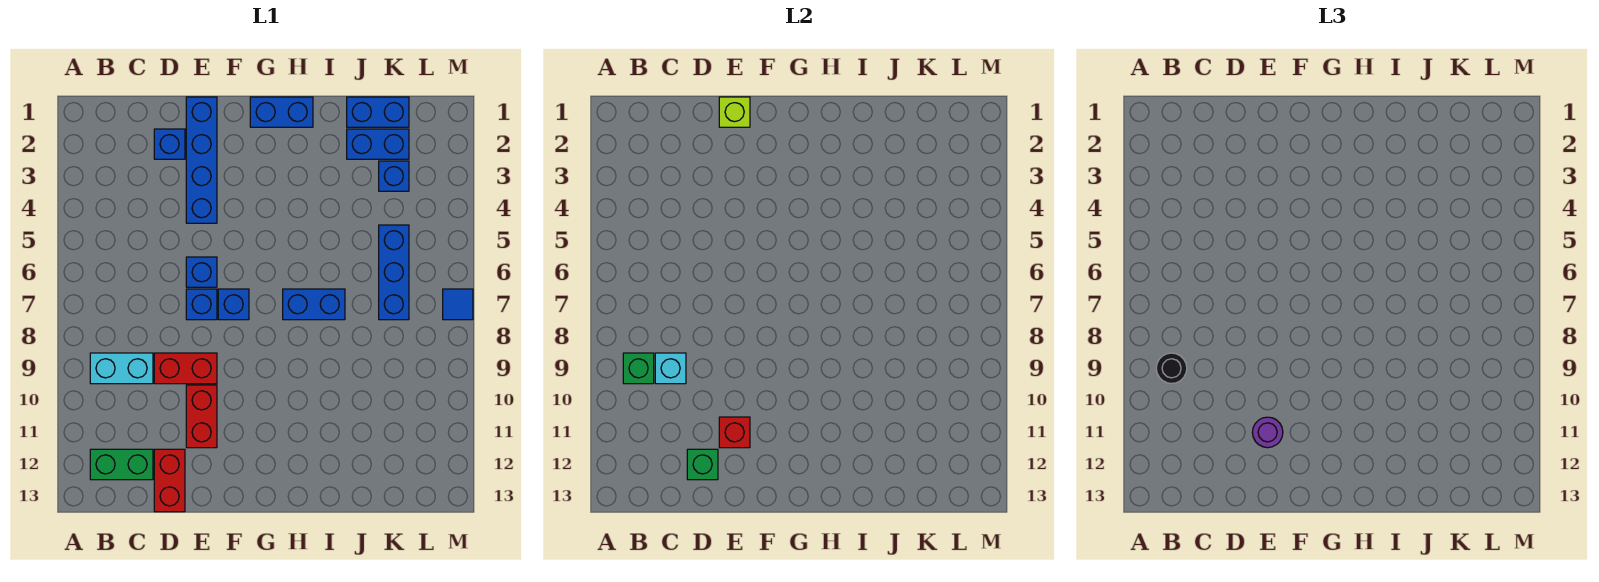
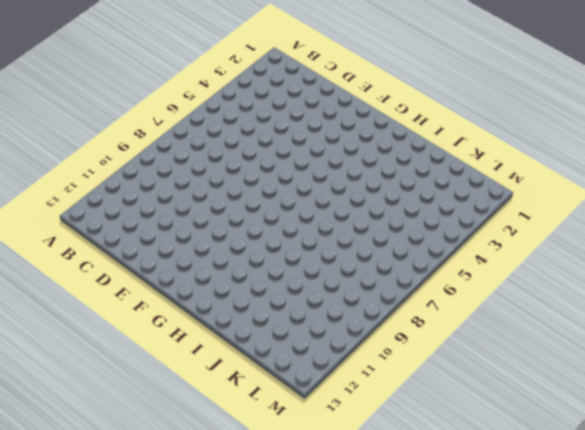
none -> cyan 1x2 brick [90,353,153,384]
none -> green 1x2 brick [90,449,153,480]
none -> blue 1x1 brick [154,129,185,159]

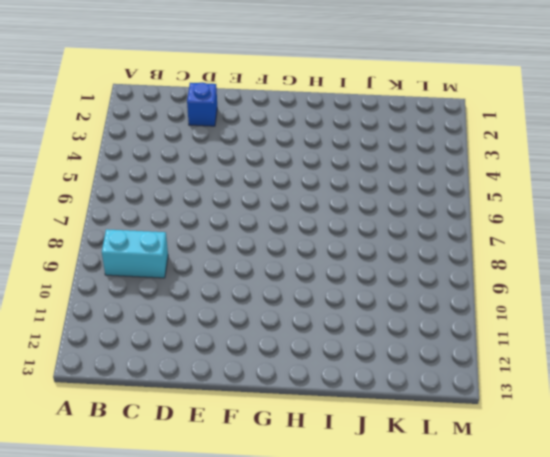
none -> green 1x2 brick [90,449,153,480]
none -> red 1x2 brick [154,353,217,384]
none -> red 1x2 brick [154,449,185,512]

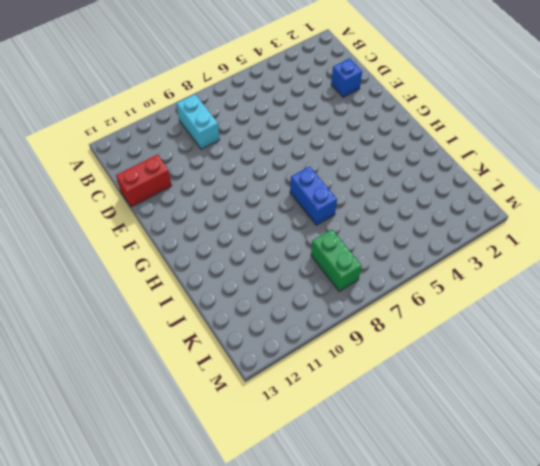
green 1x2 brick [311,230,362,291] -> green 1x2 brick moved to [90,449,153,480]
none -> red 1x2 brick [154,353,217,384]
none -> blue 1x4 brick [186,97,217,223]
none -> blue 1x1 brick [186,257,217,287]

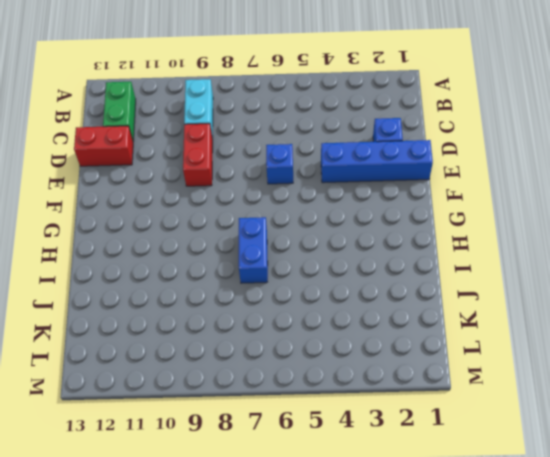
none -> blue 1x1 brick [186,289,217,320]
none -> red 1x2 brick [186,385,217,448]
none -> blue 1x1 brick [218,289,249,320]

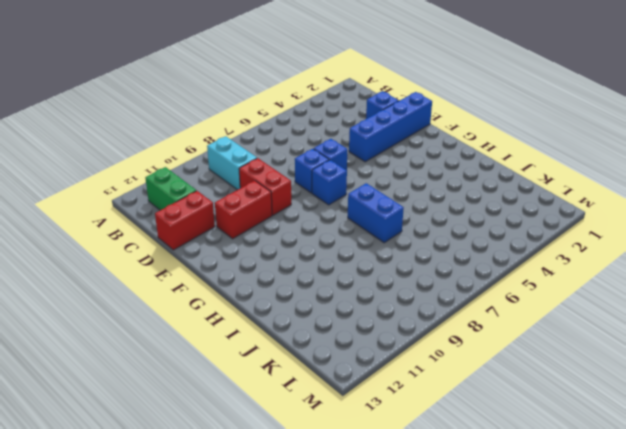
none -> blue 1x2 brick [250,97,313,127]
none -> blue 1x2 brick [347,97,409,127]
none -> blue 1x2 brick [347,129,409,159]

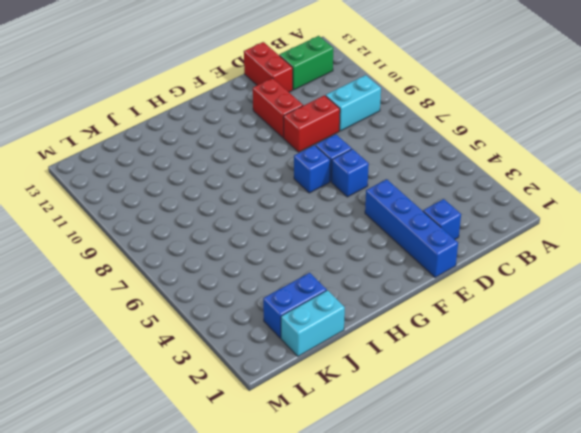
cyan 1x2 brick [281,290,345,356] -> blue 1x2 brick [347,97,409,127]
none -> blue 1x2 brick [250,97,313,127]
none -> blue 1x2 brick [283,289,345,320]
none -> blue 1x1 brick [379,161,409,191]

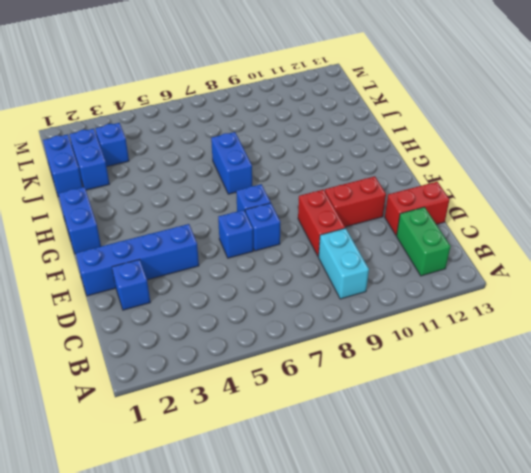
none -> blue 1x3 brick [379,225,409,320]
none -> blue 1x1 tile [443,289,473,320]
none -> green 1x1 brick [623,353,654,384]

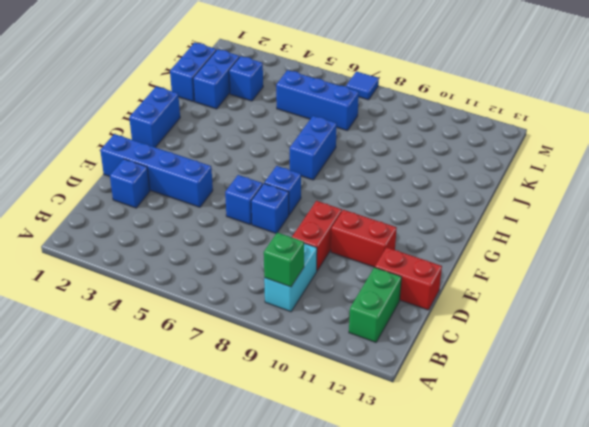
none -> cyan 1x1 brick [655,353,686,384]
none -> green 1x1 brick [687,449,718,480]
none -> lime 1x1 brick [719,97,750,127]

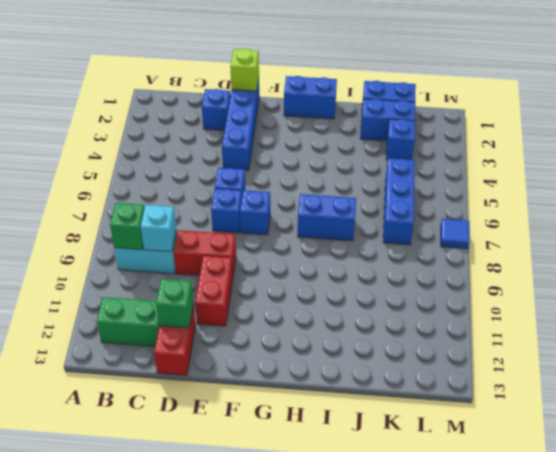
none -> red 1x1 brick [719,417,750,448]
none -> black 1x1 round brick [1156,353,1187,384]
none -> purple 1x1 round brick [1252,417,1283,448]

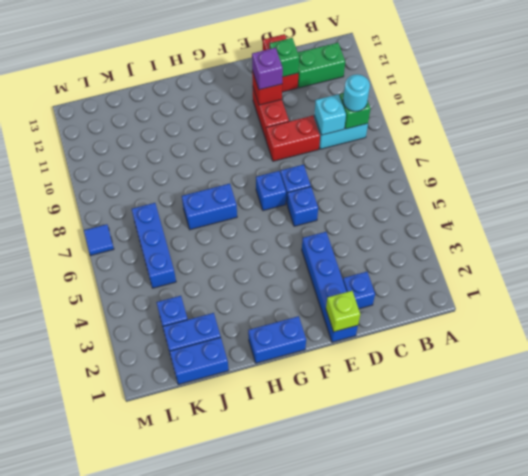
cyan 1x1 round brick [343,74,370,112] -> black 1x1 round brick [1156,353,1187,384]
purple 1x1 brick [252,48,283,90] -> purple 1x1 round brick [1252,417,1283,448]

